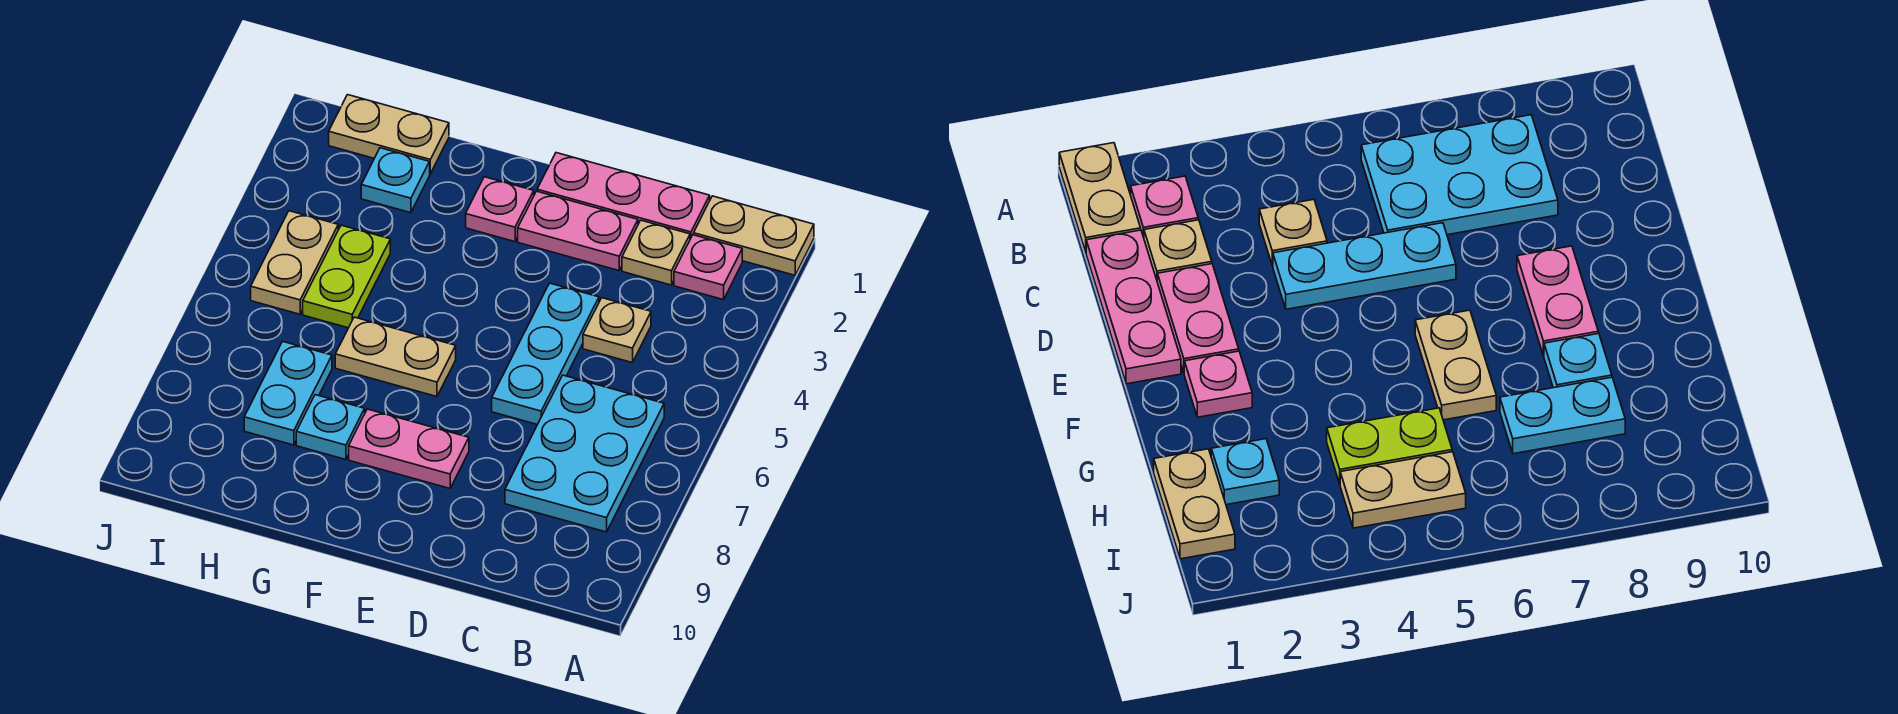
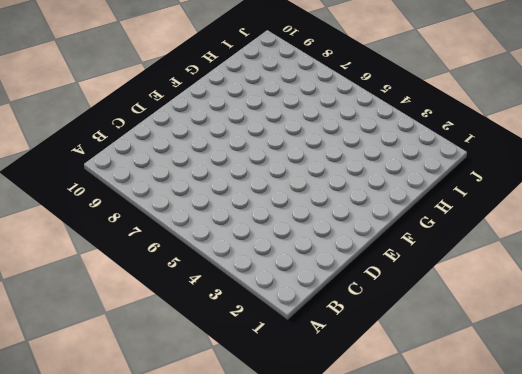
none -> tan 1x2 plate [694,196,814,275]
none -> pink 1x1 plate [674,235,742,300]
none -> cyan 2x3 plate [505,375,664,532]

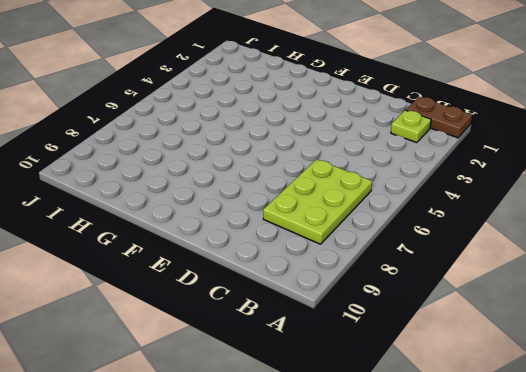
brown 1x2 plate [406,97,472,138] -> tan 1x2 plate [694,196,814,275]
lime 1x1 plate [391,110,431,143] -> pink 1x1 plate [674,235,742,300]
lime 2x3 plate [263,159,372,244] -> cyan 2x3 plate [505,375,664,532]
none -> pink 1x3 plate [537,153,710,239]
none -> tan 1x1 plate [622,220,690,285]
none -> tan 1x1 plate [583,298,651,362]

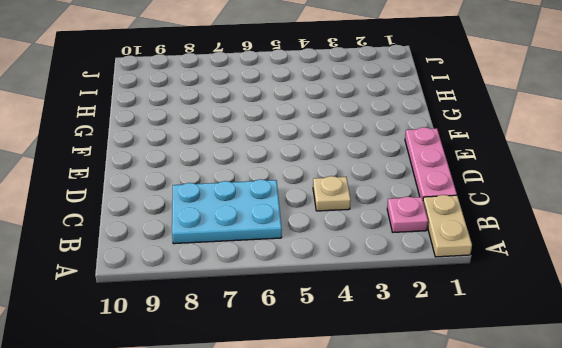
none -> tan 1x1 plate [622,220,690,285]
none -> pink 1x2 plate [518,191,638,271]
none -> cyan 1x3 plate [492,283,599,425]

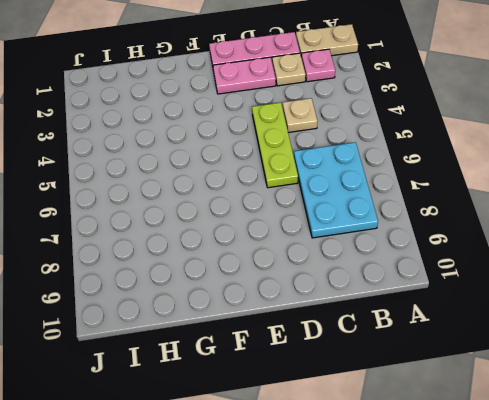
lime 1x3 plate [252,102,298,188] -> cyan 1x3 plate [492,283,599,425]
none -> pink 1x2 plate [349,409,469,488]
none -> pink 1x1 plate [466,177,534,242]
none -> tan 1x2 plate [335,317,456,397]

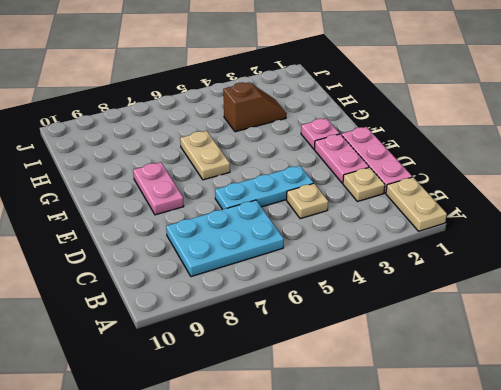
brown 1x2 slope [223,82,287,132] -> lime 1x2 plate [303,225,390,328]
none -> pink 1x1 plate [674,235,742,300]
none -> cyan 1x1 plate [296,395,365,460]
none -> tan 1x2 plate [329,95,449,174]

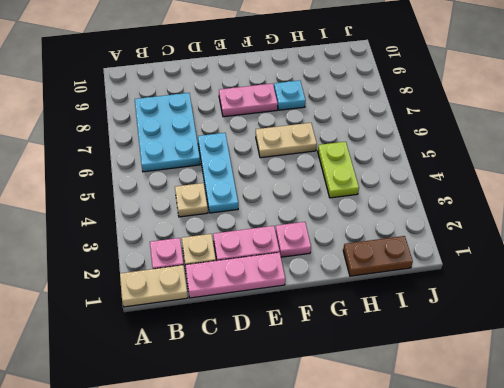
brown 1x2 plate [343,236,413,276] -> tan 1x2 plate [329,95,449,174]
none -> cyan 1x1 plate [361,148,430,213]
none -> cyan 1x2 plate [244,341,332,445]
none -> tan 1x2 plate [251,211,338,314]

